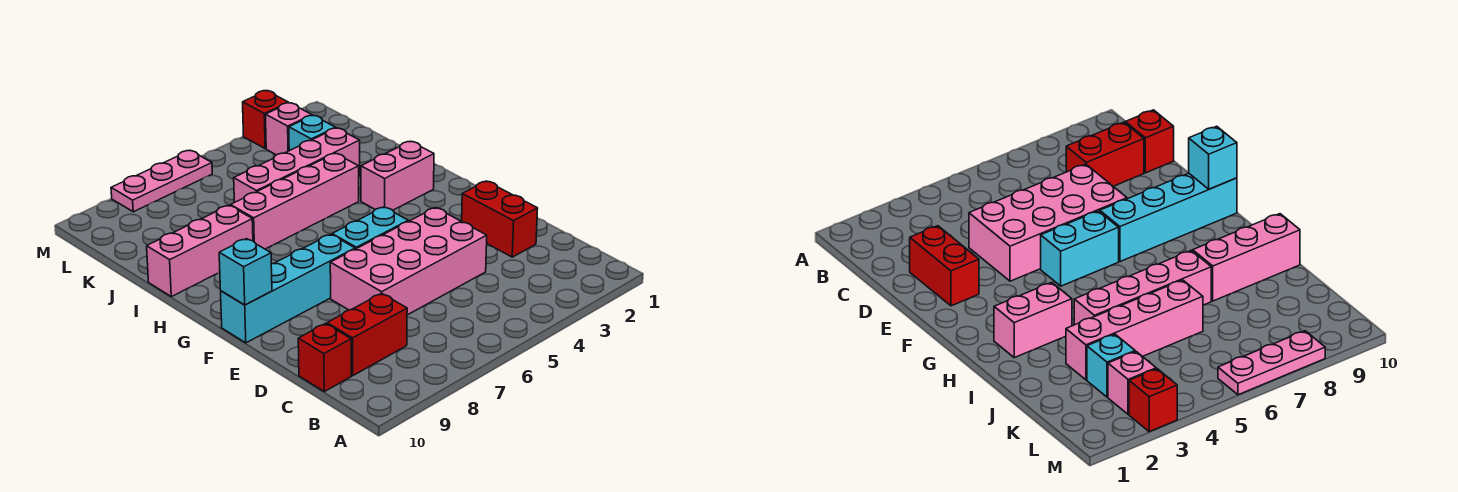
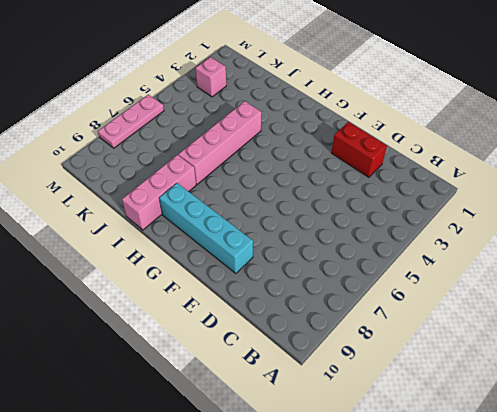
cyan 1x4 brick [159,183,253,274] -> cyan 1x4 brick turned to [221,234,355,343]
none -> red 1x2 brick [327,293,407,376]
none -> red 1x1 brick [298,324,351,392]
none -> pink 2x4 brick [330,208,487,315]

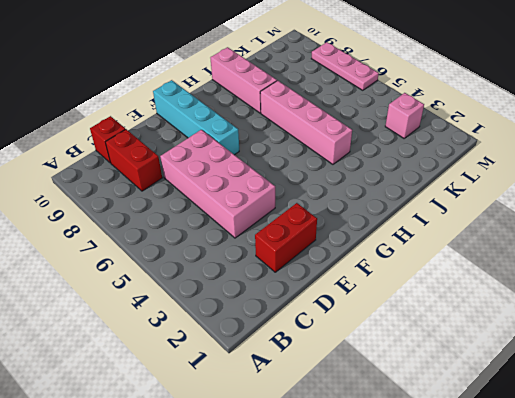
none -> cyan 1x2 brick [332,207,408,249]
none -> pink 1x2 brick [361,141,434,210]
none -> pink 1x4 brick [234,128,360,202]

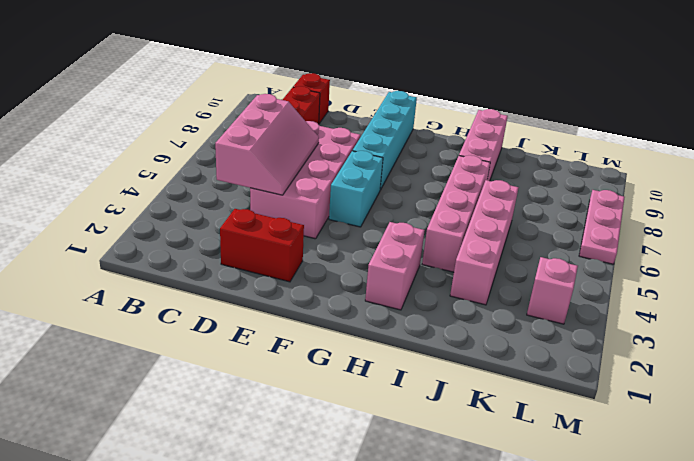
pink 2x3 slope [215,94,319,195] -> none
none -> cyan 1x1 brick [289,116,335,151]
none -> red 1x1 brick [243,91,289,149]
none -> cyan 1x1 brick [219,239,272,305]

